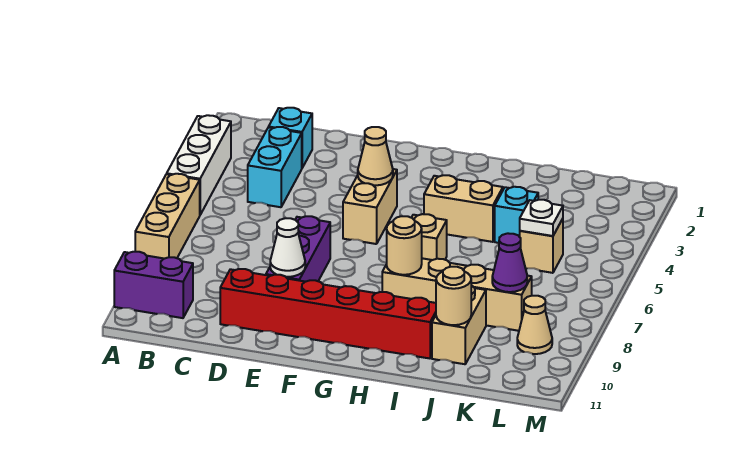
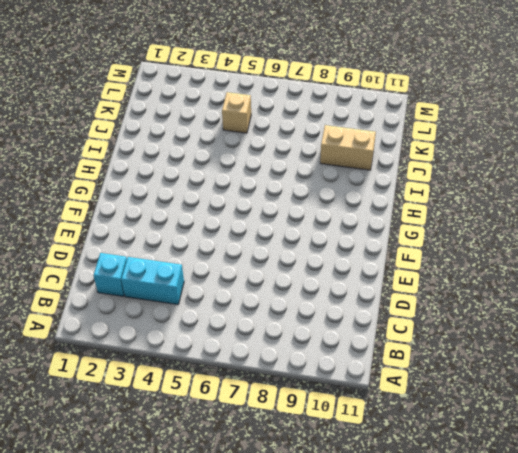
none -> white 1x3 brick [167,115,231,215]
none -> tan 1x3 brick [135,174,200,259]
none -> purple 1x2 brick [114,252,193,318]

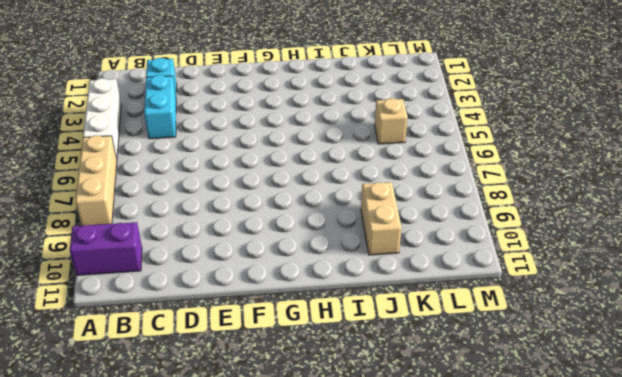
none -> red 1x6 brick [220,269,436,358]
none -> purple 1x3 brick [266,216,330,282]
none -> tan 1x2 brick [343,169,397,244]

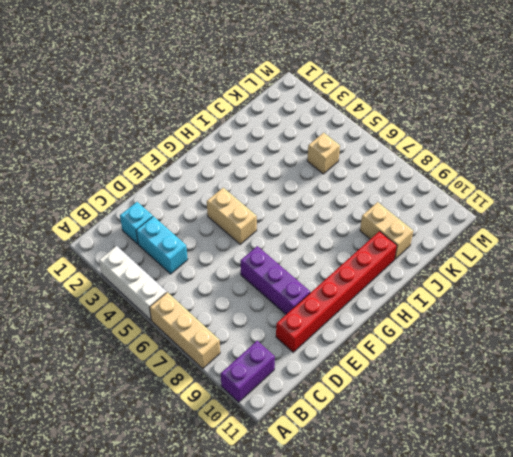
none -> tan 1x2 brick [424,175,503,242]
none -> tan 1x1 brick [412,214,447,260]
none -> tan 1x4 brick [382,258,532,331]

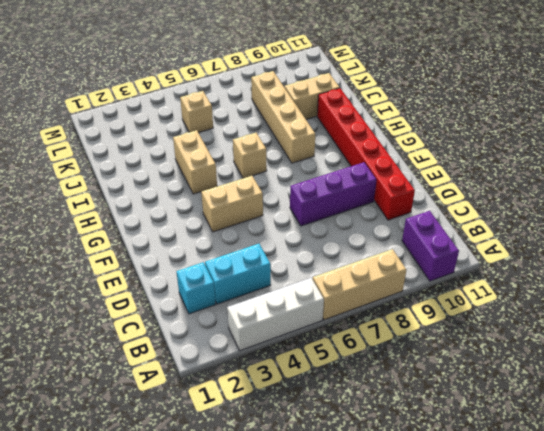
none -> cyan 1x1 brick [495,187,538,243]
none -> tan 1x1 cone [517,296,552,354]
none -> white 1x1 cone [270,218,305,277]

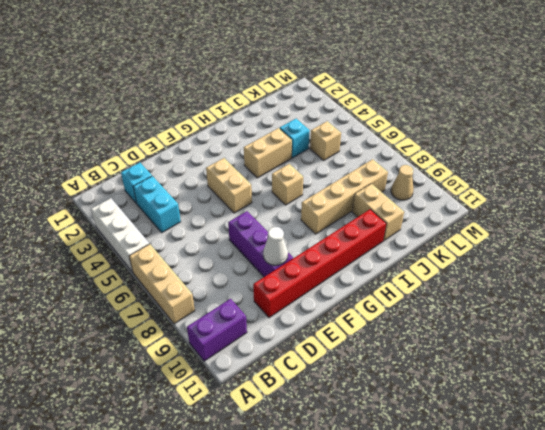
none -> tan 1x1 cone [358,127,393,185]
none -> tan 1x1 round brick [387,216,422,275]
none -> tan 1x1 round brick [436,267,471,325]

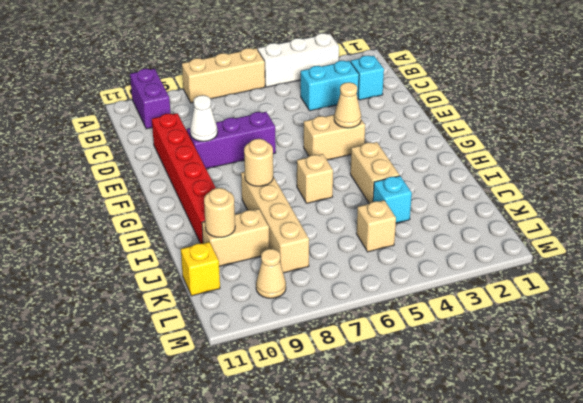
yellow 1x1 brick [181,242,220,296] -> none
none -> white 1x1 plate [520,200,563,236]
none -> purple 1x1 cone [492,233,527,292]

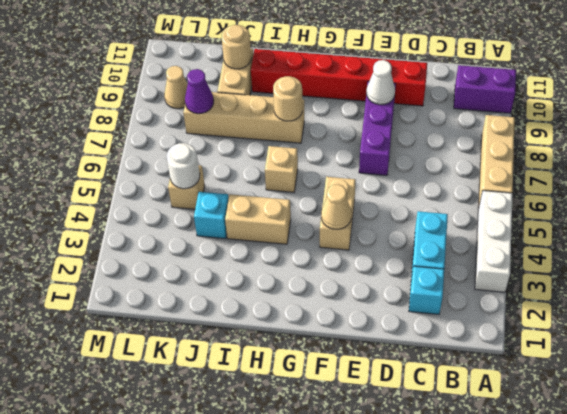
white 1x1 round brick [167,143,200,189] -> white 1x1 plate [520,200,563,236]

